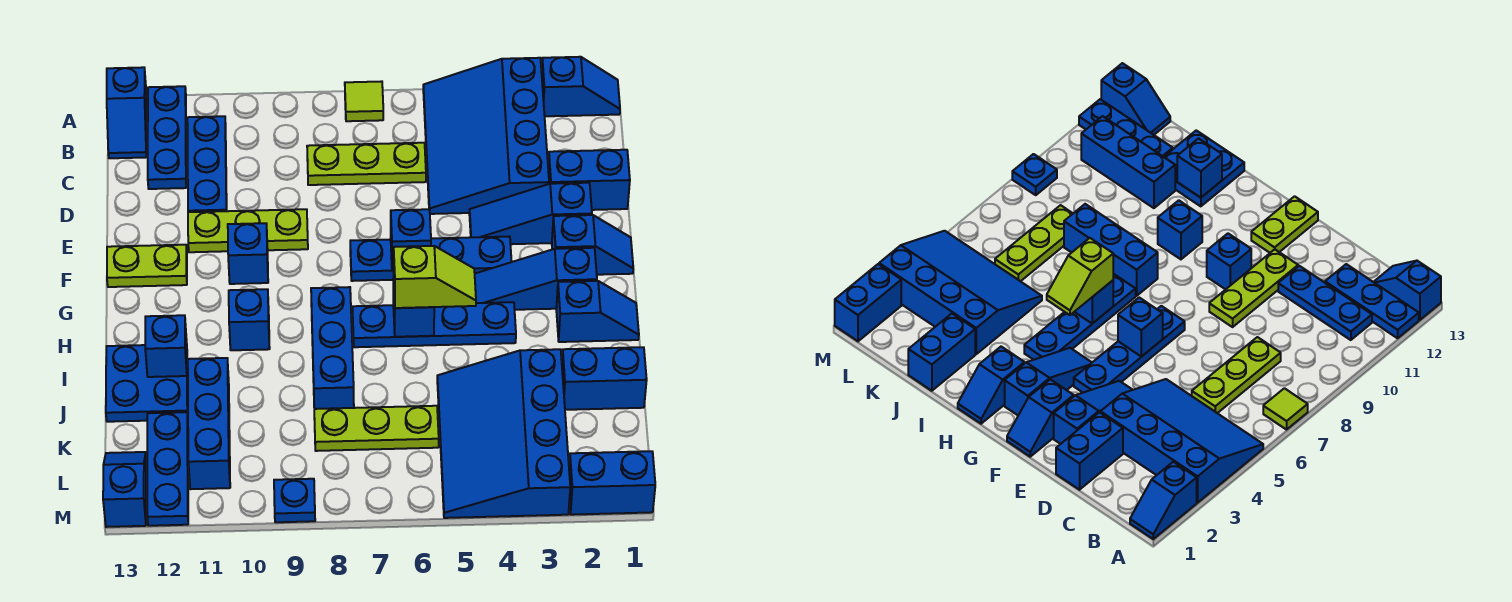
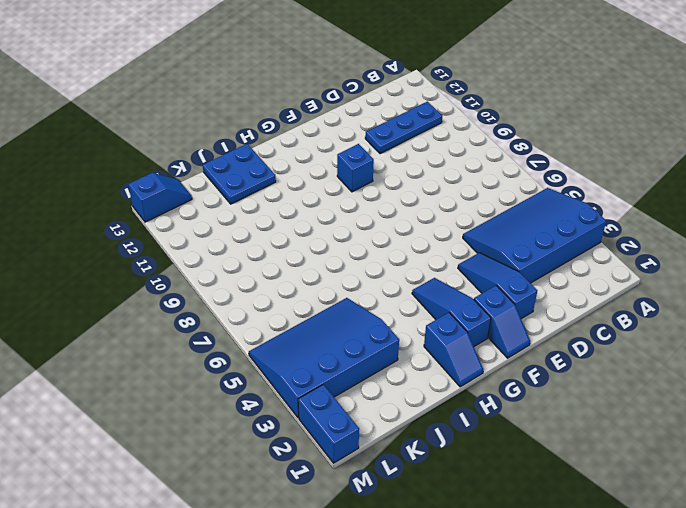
none -> blue 1x2 slope [542,57,620,116]
none -> lime 1x1 tile [345,81,383,121]
none -> blue 1x3 plate [148,86,186,189]
none -> blue 1x2 slope [107,67,147,158]

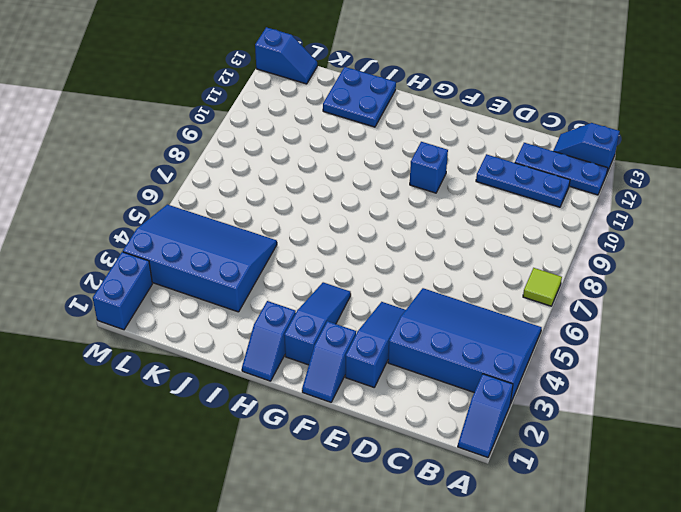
none -> lime 1x3 plate [307,143,426,185]
none -> blue 1x2 brick [548,150,630,210]
none -> lime 1x3 plate [188,209,308,252]
none -> blue 1x4 plate [350,236,512,281]

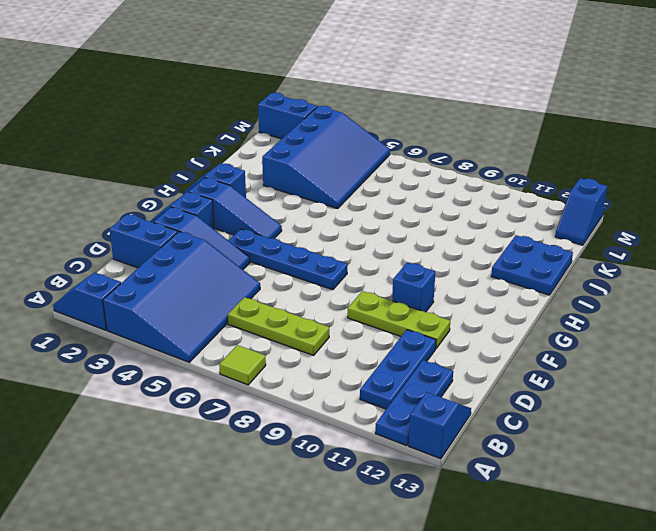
none -> lime 1x2 plate [107,245,187,287]
none -> blue 1x4 plate [352,302,516,347]
none -> blue 1x3 brick [311,287,354,409]
none -> blue 1x1 brick [229,289,270,350]

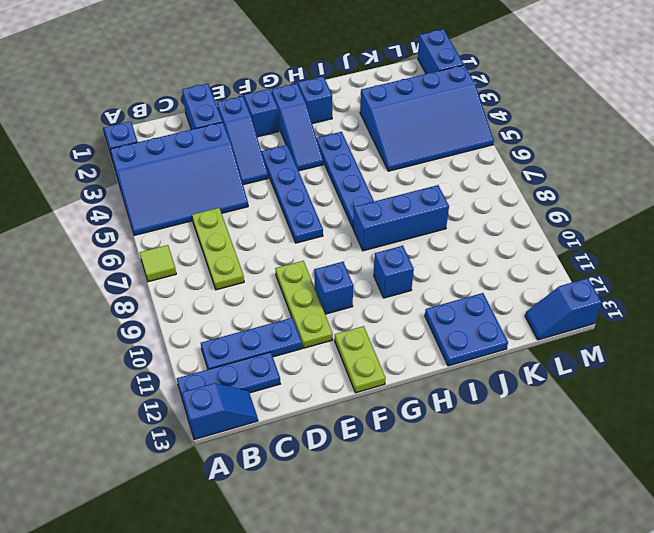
none -> blue 1x2 brick [562,347,647,410]
none -> blue 1x3 brick [188,358,230,489]
none -> lime 1x3 plate [314,406,439,451]
none -> blue 1x3 plate [147,412,188,526]

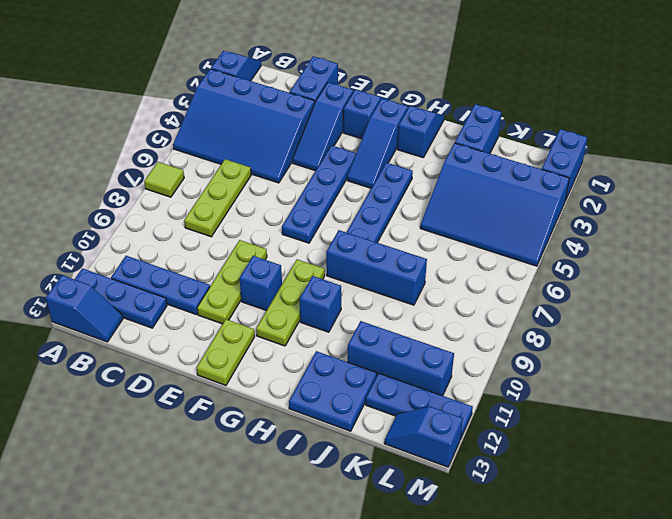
lime 1x3 plate [256,259,325,346] -> lime 1x3 plate moved to [314,406,439,451]
none -> blue 1x1 plate [274,479,315,522]
none -> blue 1x1 brick [391,209,431,270]
none -> blue 1x1 brick [393,279,434,337]
none -> blue 1x1 brick [145,315,187,377]

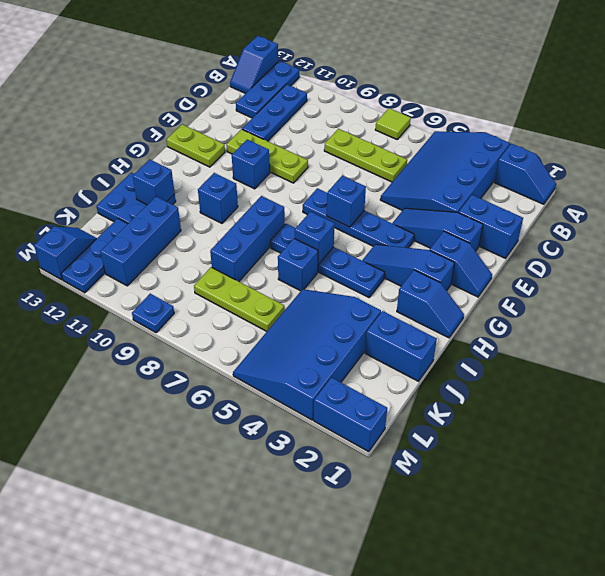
blue 1x1 brick [278,238,318,291] -> none
none -> lime 1x2 slope [393,246,476,308]

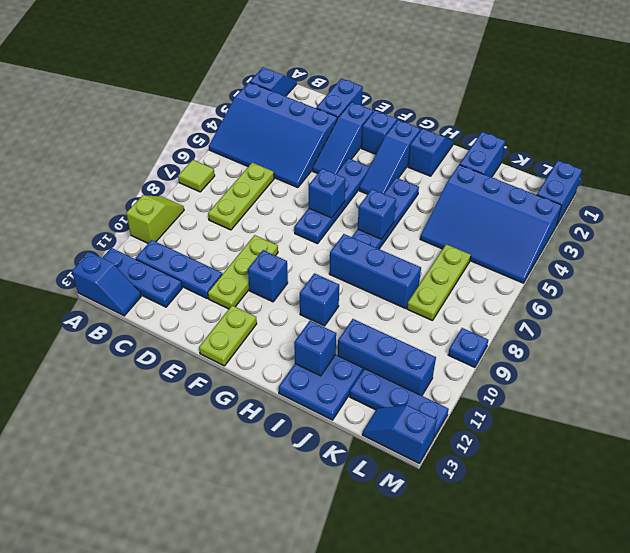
lime 1x2 slope [126,195,184,243] -> lime 1x2 slope moved to [393,246,476,308]

